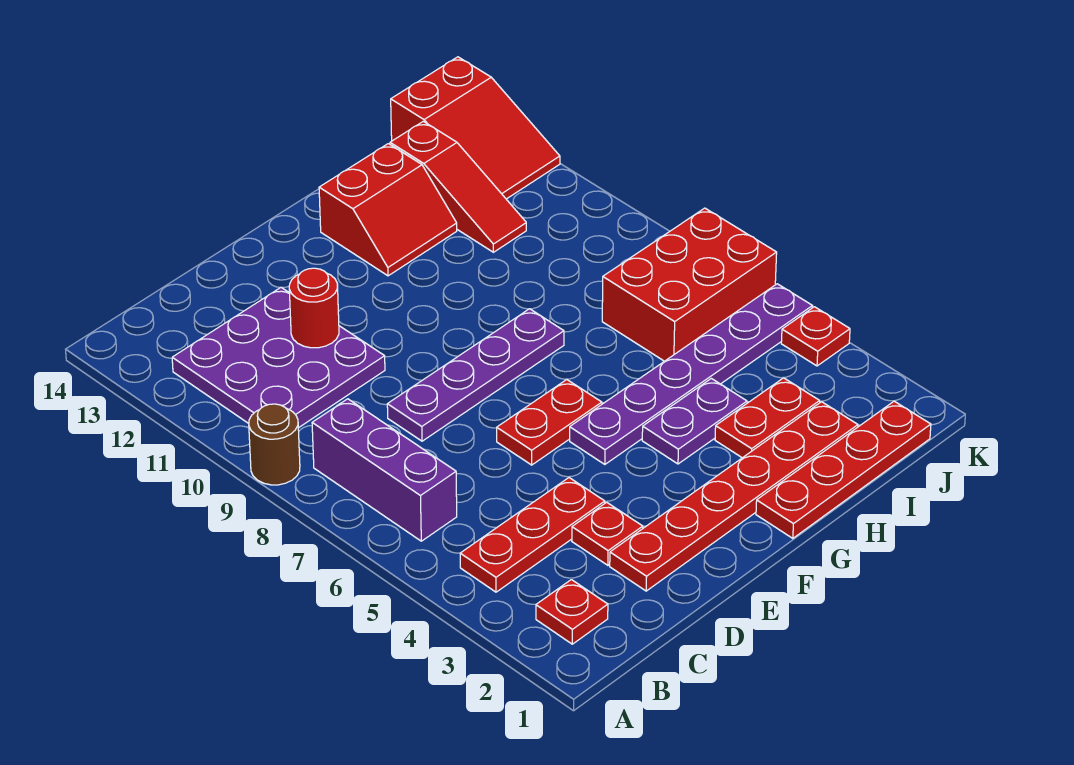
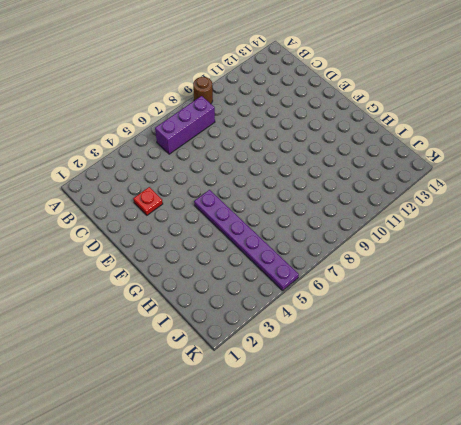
none -> red 1x1 plate [536,580,608,644]
none -> red 1x3 plate [460,478,605,592]
none -> purple 3x3 plate [172,288,385,428]

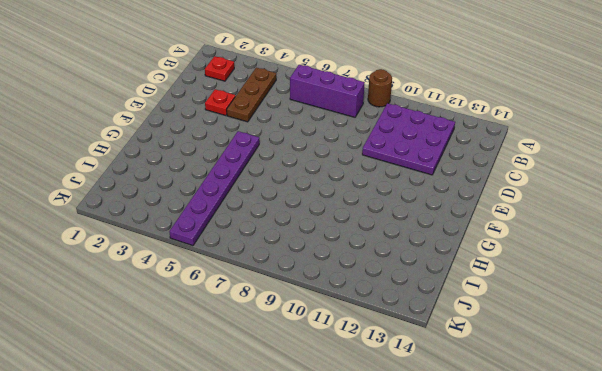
brown 1x3 plate [227,68,276,122] -> red 1x3 plate [460,478,605,592]
none -> red 1x6 plate [610,402,858,591]
none -> purple 1x4 plate [387,309,564,441]
none -> red 1x2 plate [497,380,602,465]

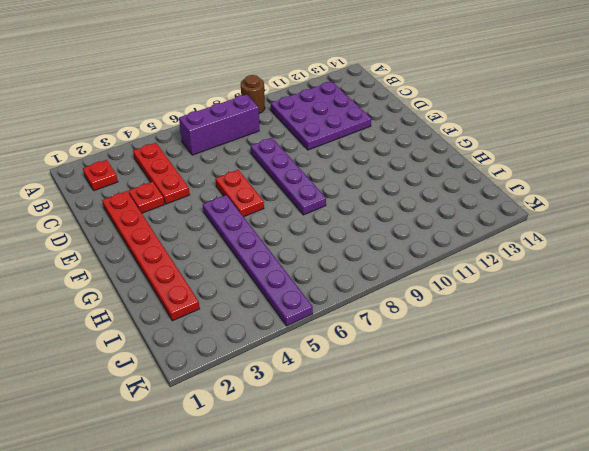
none -> red 1x4 plate [756,401,931,538]
none -> purple 1x2 plate [642,378,747,464]
none -> red 2x2 slope [319,144,457,276]

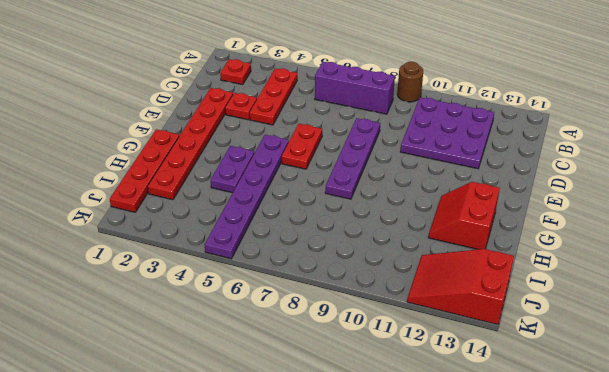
none -> red 1x2 plate [715,378,820,458]
none -> red 2x3 brick [602,208,777,361]
none -> red 1x3 slope [390,121,526,252]

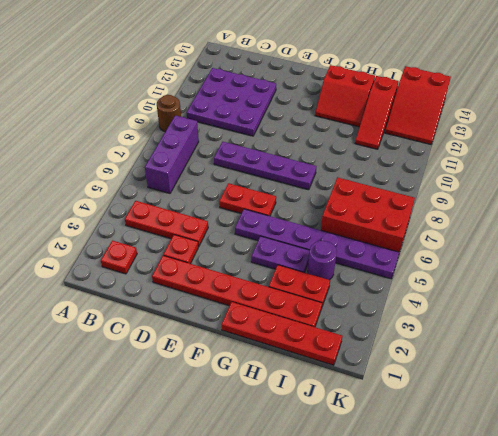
purple 1x1 round brick [308,241,337,280] -> none
none -> red 1x1 plate [781,307,850,366]
none -> red 1x1 round brick [289,268,339,348]

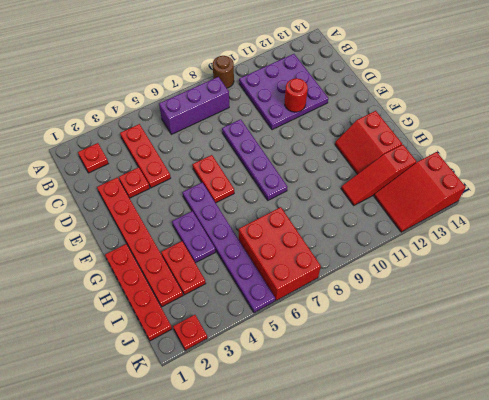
red 1x1 plate [173,315,207,350] -> red 1x1 plate moved to [781,307,850,366]

